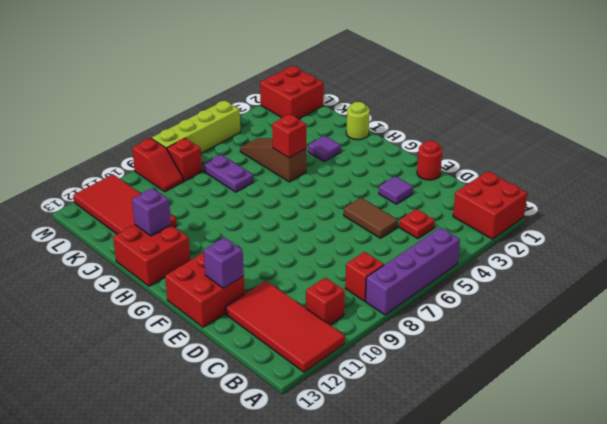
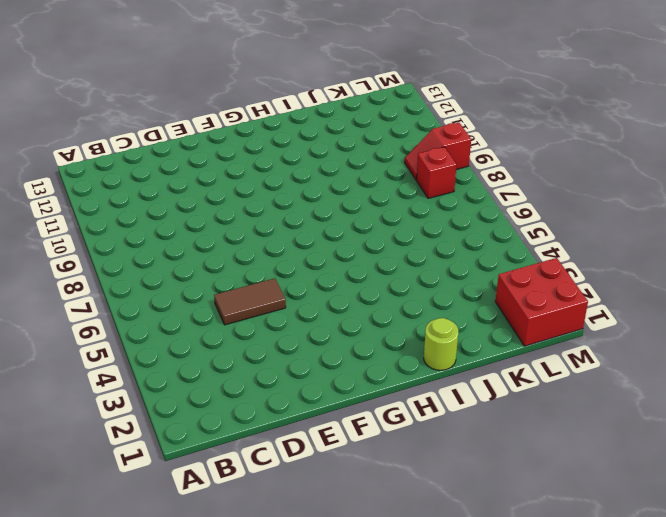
none -> red 2x2 brick [453,171,527,239]
none -> purple 1x4 brick [366,228,460,315]
none -> red 2x4 tile [225,281,345,372]

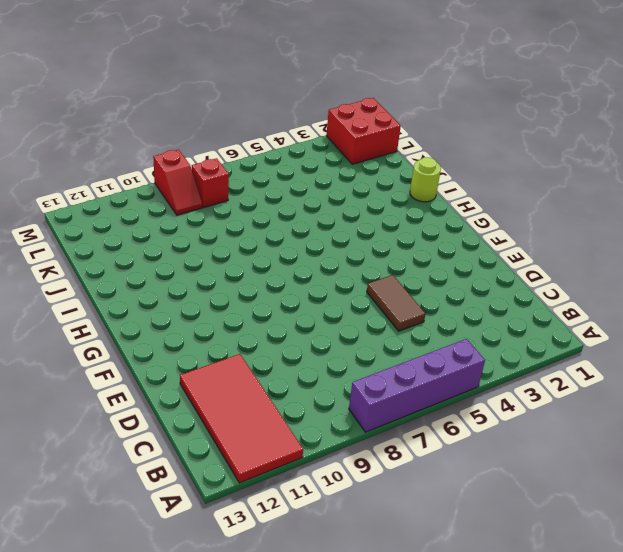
none -> red 2x2 brick [453,171,527,239]
none -> red 1x1 brick [345,252,384,301]
none -> red 1x1 brick [306,277,345,325]

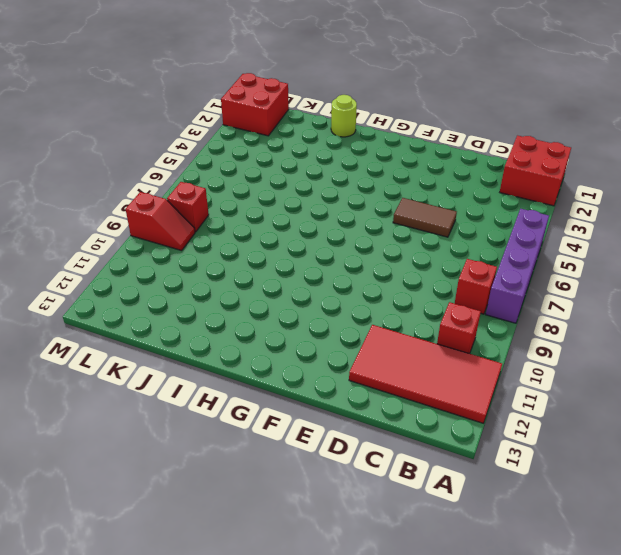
none -> red 1x1 plate [399,209,435,238]
none -> red 1x1 round brick [417,141,442,180]
none -> purple 1x1 tile [379,176,413,204]

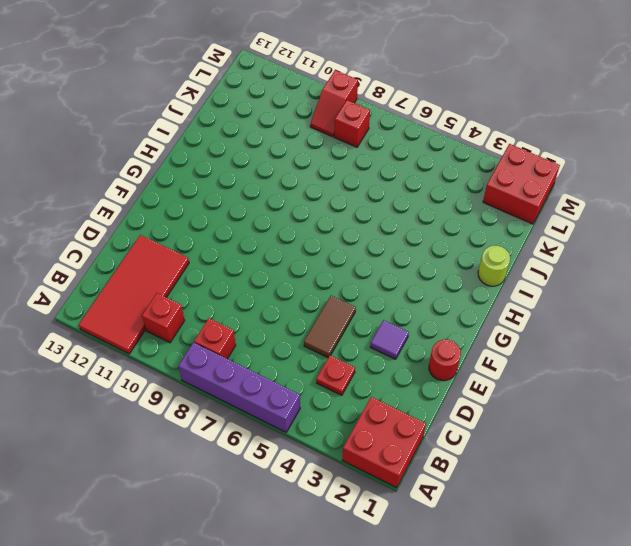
none -> red 2x2 brick [165,253,244,327]
none -> red 2x2 brick [113,225,190,286]
none -> purple 1x1 tile [308,136,341,162]

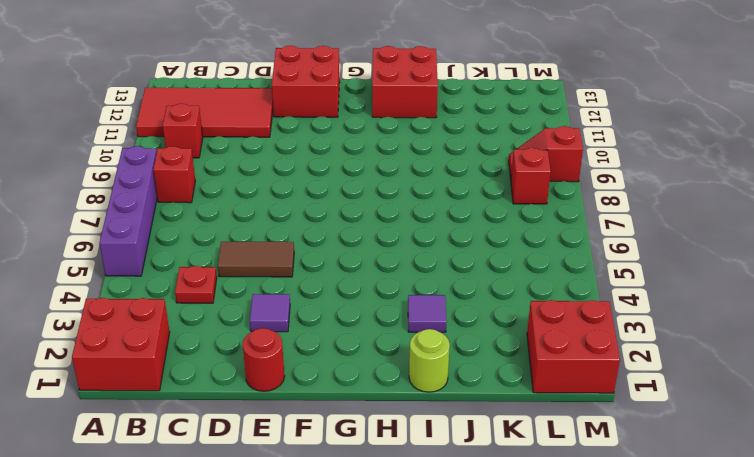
none -> brown 1x3 slope [240,138,306,182]
none -> purple 1x2 plate [203,155,253,192]
none -> red 2x4 tile [73,174,177,234]

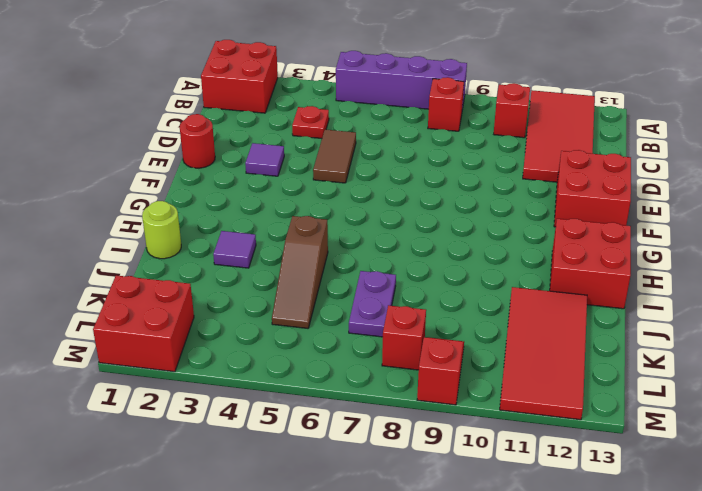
none -> lime 1x4 brick [152,100,240,153]
none -> purple 1x1 brick [204,237,244,288]
none -> red 1x1 brick [272,114,306,158]

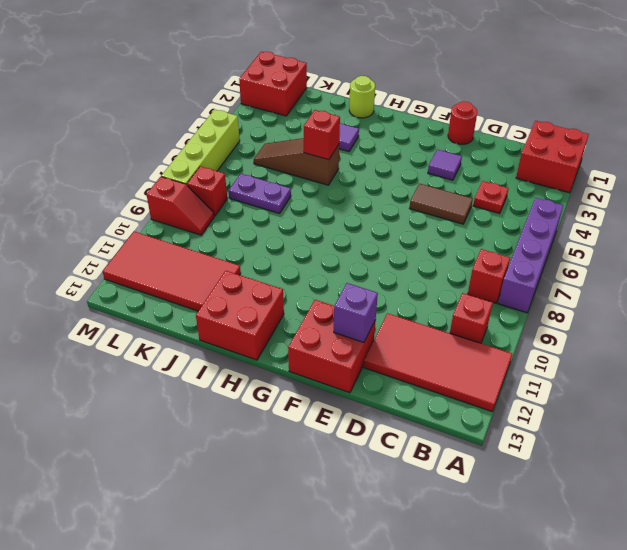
none -> purple 1x1 brick [132,188,171,236]

